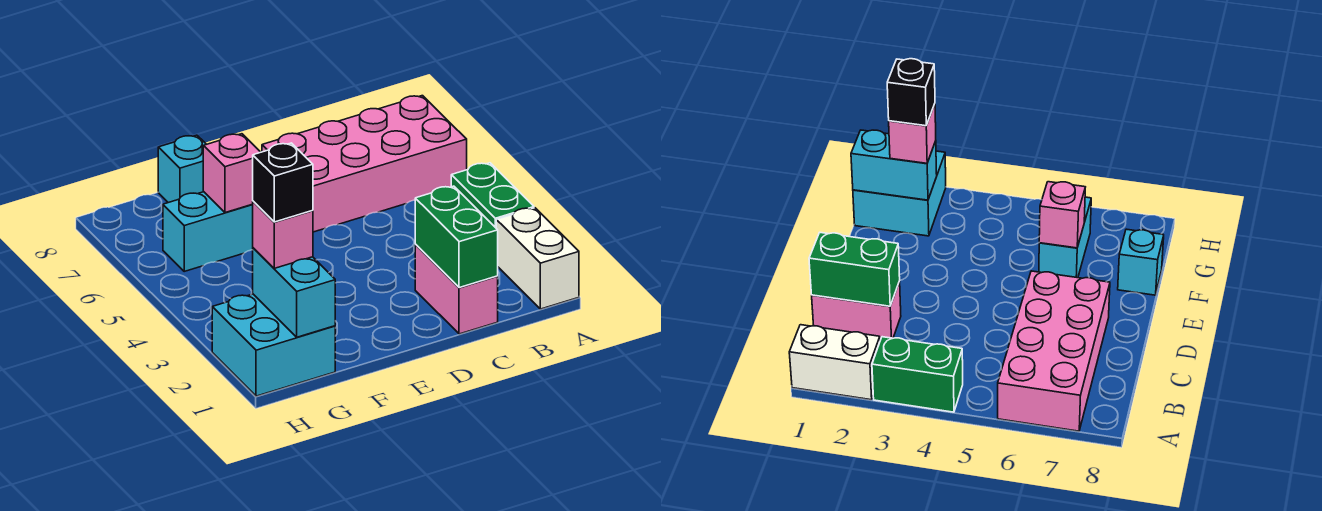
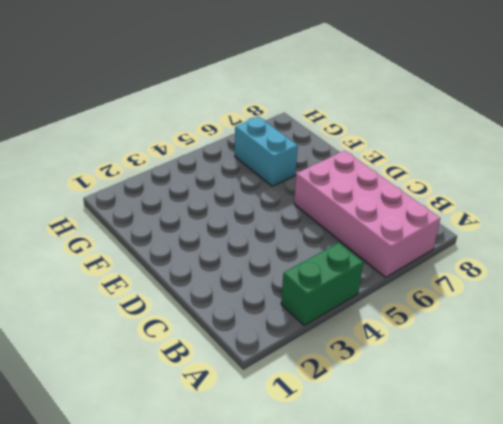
none -> white 1x2 brick [496,208,579,309]
none -> pink 1x2 brick [415,245,498,334]
none -> cyan 1x1 brick [158,135,206,203]

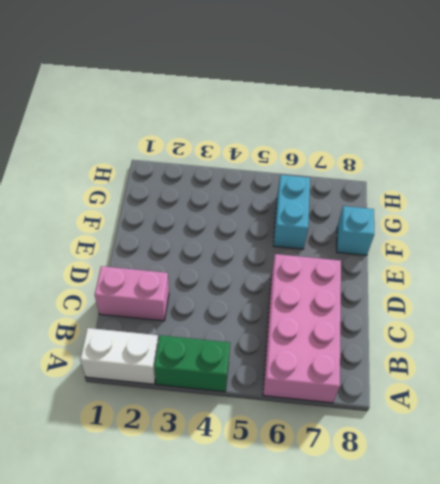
none -> cyan 2x2 brick [212,294,335,396]
none -> green 1x2 brick [415,186,498,288]
none -> pink 1x1 brick [203,134,260,213]

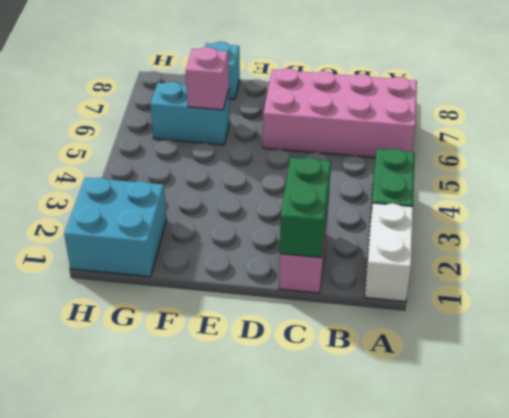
none -> cyan 1x2 brick [253,248,335,337]
none -> pink 1x1 brick [253,201,313,268]
none -> black 1x1 brick [253,143,313,222]

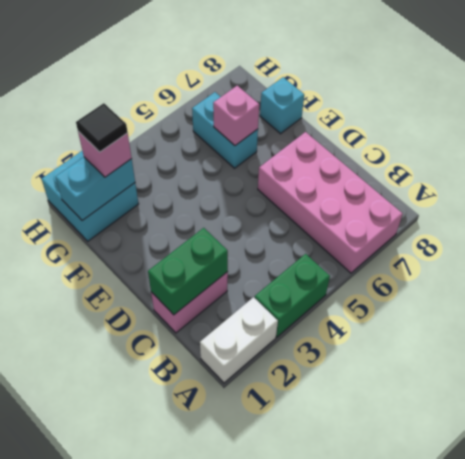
black 1x1 tile [76,103,128,152] -> black 1x1 brick [253,143,313,222]

